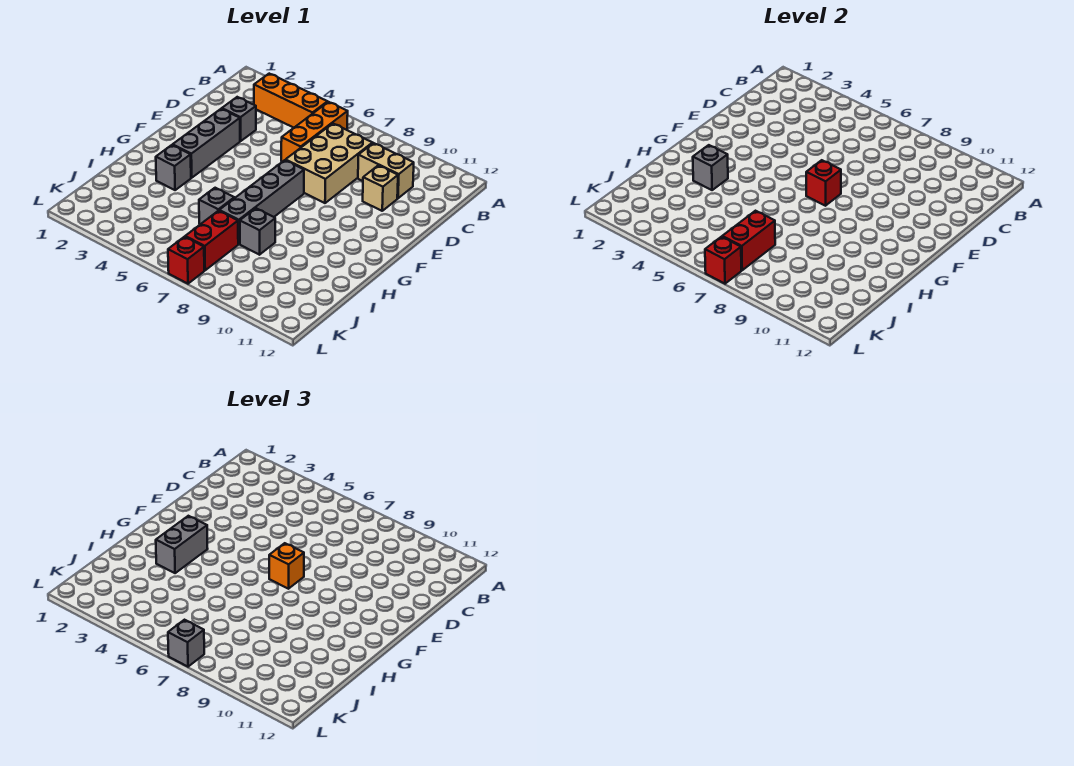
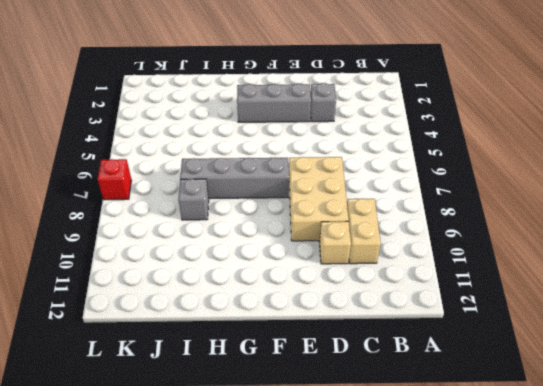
tan 2x3 brick [289,157,349,241] -> tan 2x3 brick turned to [286,124,373,203]
none -> orange 1x3 brick [254,74,327,128]
none -> orange 1x3 brick [281,102,348,162]
none -> grey 1x1 brick [156,145,191,190]

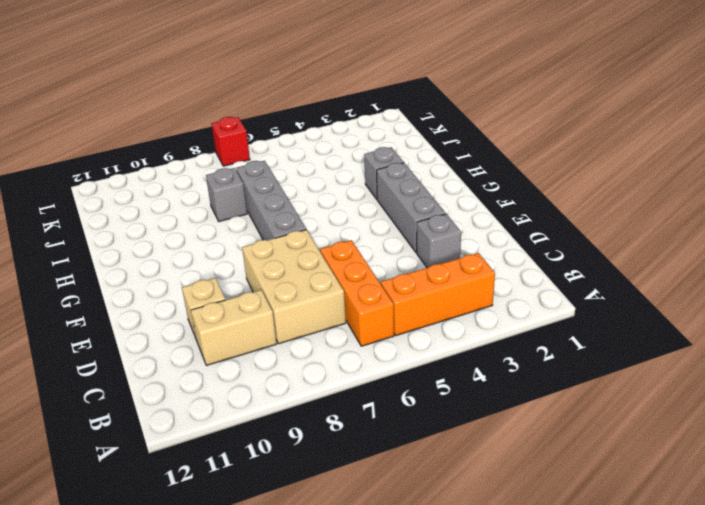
none -> grey 1x1 brick [199,188,234,224]
none -> red 1x2 brick [185,211,238,270]
none -> red 1x1 brick [806,160,841,206]

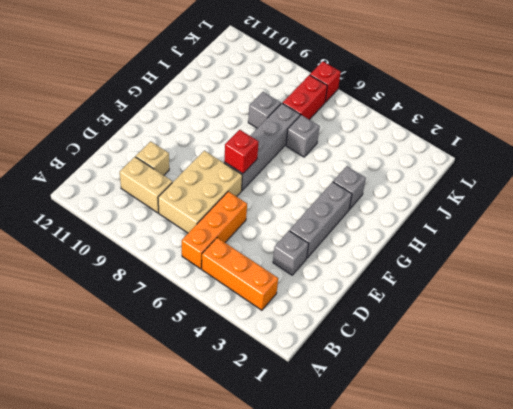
none -> grey 1x1 brick [693,145,728,190]
none -> red 1x2 brick [722,211,775,270]
none -> red 1x1 brick [705,237,741,284]

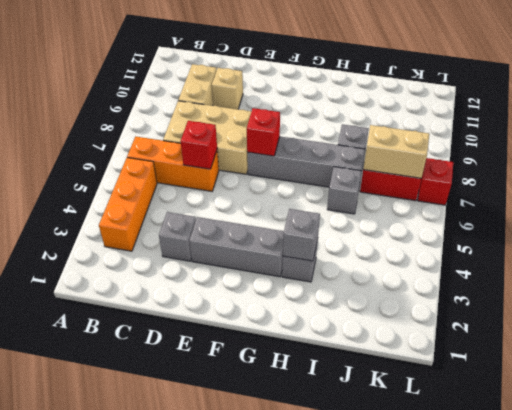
red 1x1 brick [181,121,217,169] -> red 1x1 brick moved to [705,237,741,284]
tan 1x2 brick [363,125,429,178] -> red 1x2 brick [722,211,775,270]
none -> orange 1x1 brick [269,543,304,589]
none -> grey 1x2 brick [156,516,208,573]
none -> grey 1x1 brick [168,620,204,667]

